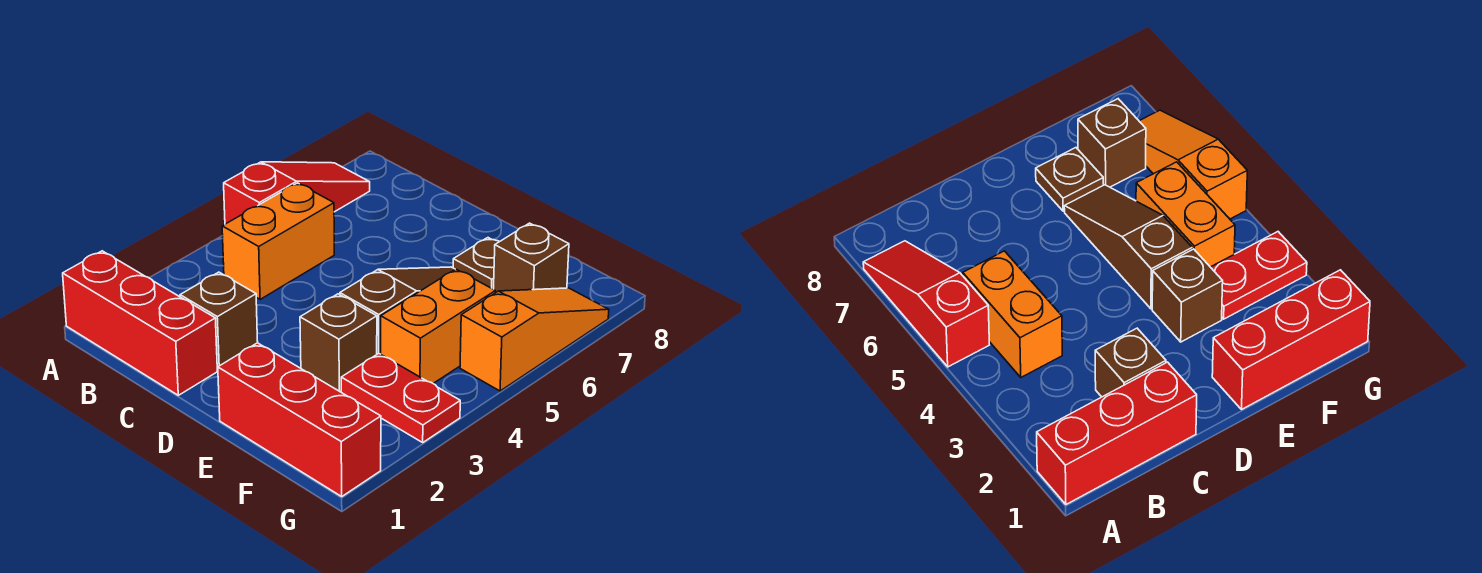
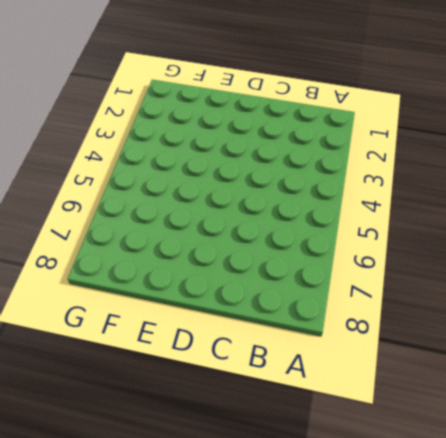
none -> red 1x3 brick [63,251,217,395]
none -> red 1x3 slope [224,162,370,224]
none -> orange 1x2 brick [222,183,334,299]

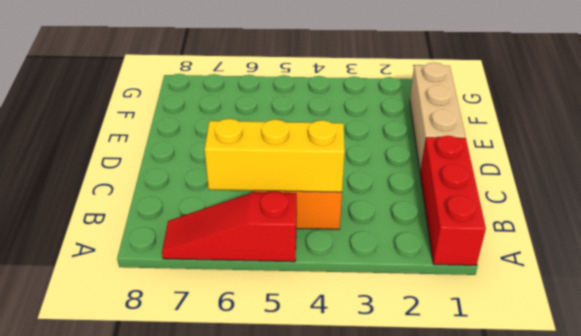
yellow 1x3 brick [205,119,345,192] -> none
tan 1x3 brick [410,63,466,172] -> red 1x3 brick [218,343,381,496]
none -> brown 1x1 brick [180,272,258,369]
none -> brown 1x1 brick [300,294,377,392]
none -> brown 1x3 slope [340,267,455,354]

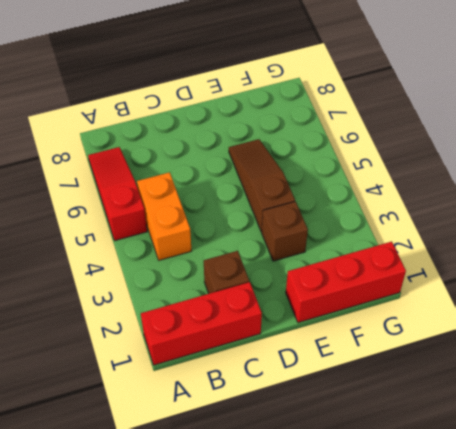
none -> brown 1x1 plate [453,238,499,289]
none -> red 1x2 plate [341,353,460,442]
none -> orange 1x2 brick [381,269,495,384]

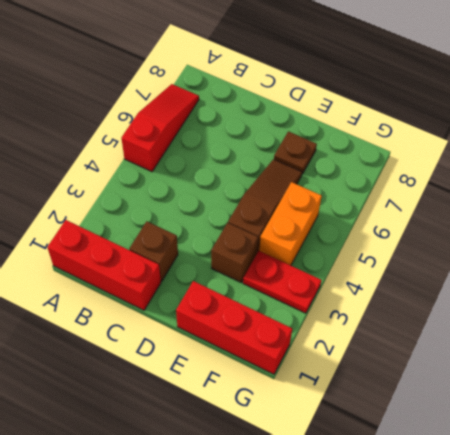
none -> orange 1x2 brick [222,183,334,299]
none -> brown 1x1 brick [494,223,569,293]
none -> orange 1x3 slope [460,288,609,391]

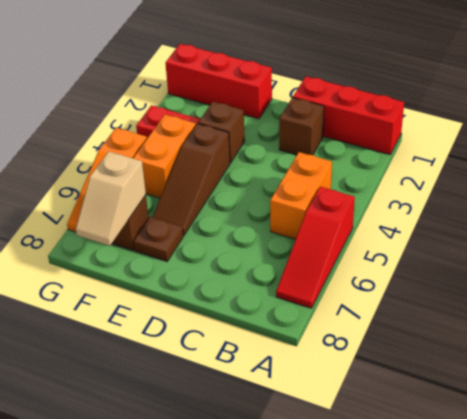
tan 1x2 slope [76,152,146,246] -> none

